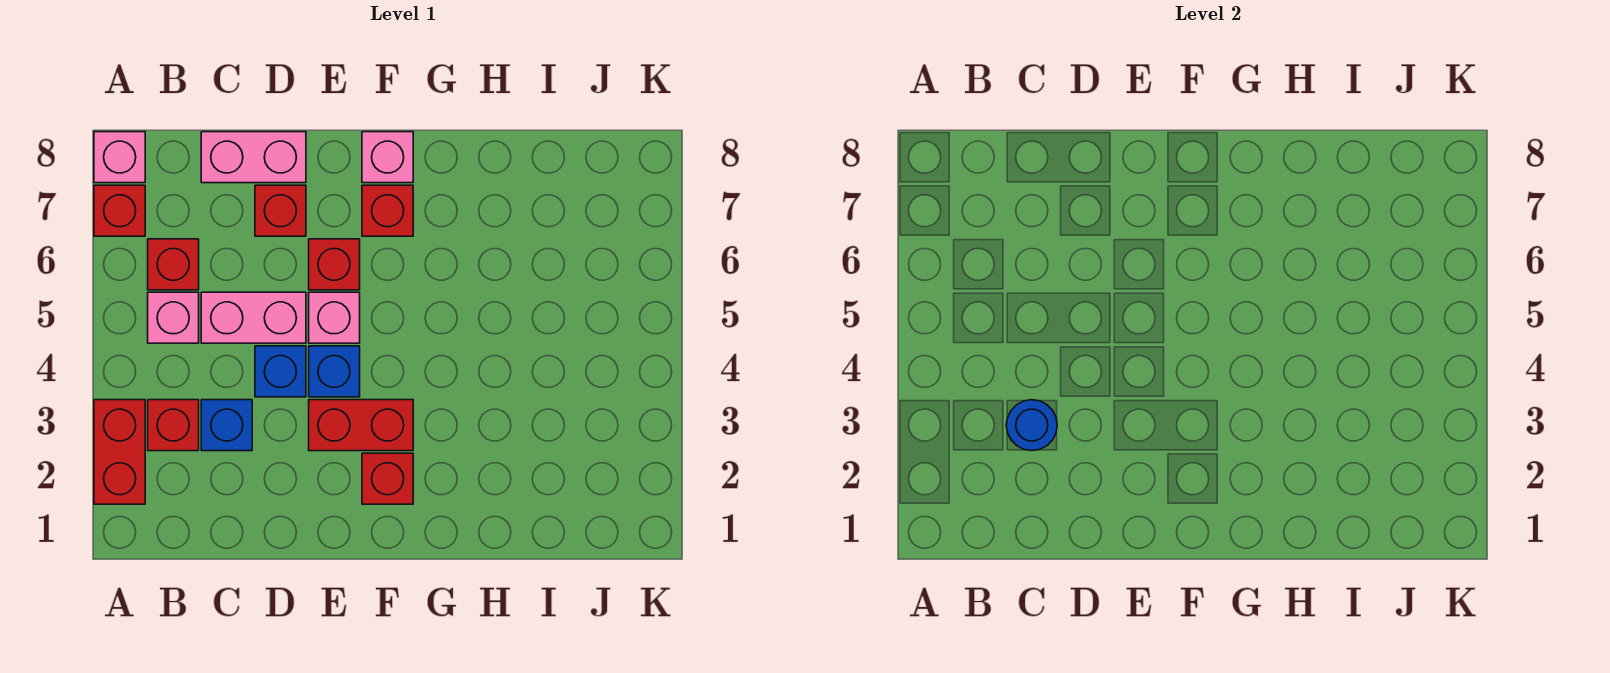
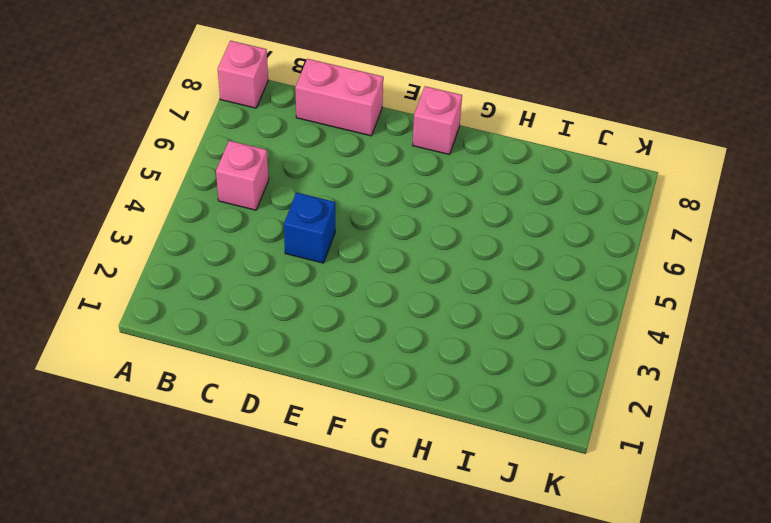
none -> red 1x2 brick [94,400,145,504]
none -> red 1x1 brick [94,185,145,236]
none -> red 1x1 brick [148,400,199,451]

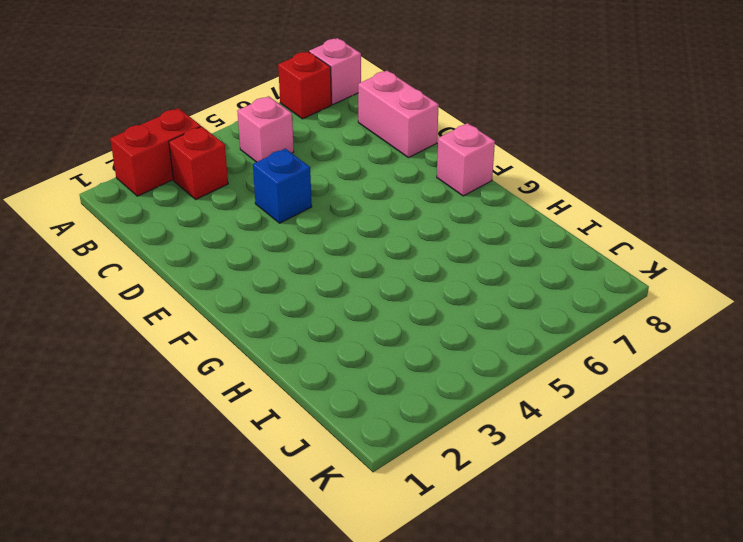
none -> red 1x1 brick [148,239,199,290]
none -> blue 1x1 brick [201,400,252,451]
none -> pink 1x2 brick [201,292,306,343]

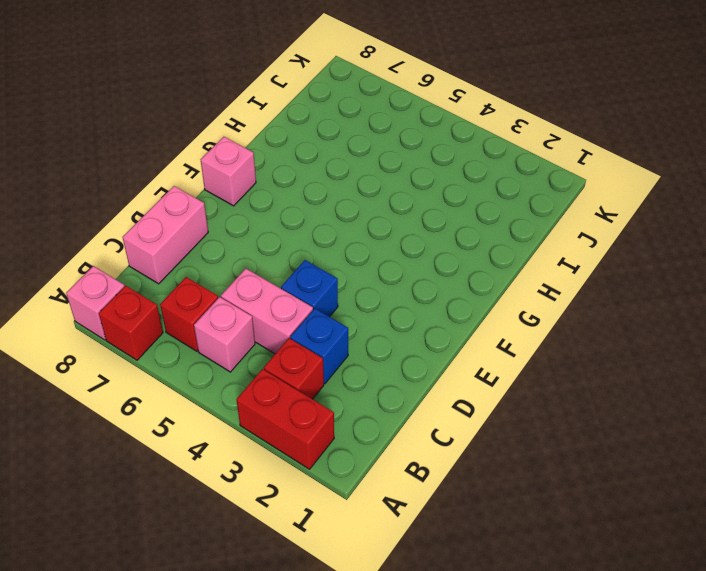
pink 1x2 brick [221,269,313,354] -> pink 1x2 brick turned to [201,292,306,343]
none -> red 1x1 brick [255,185,306,236]
none -> red 1x2 brick [309,400,413,451]
none -> blue 1x1 brick [309,346,360,397]

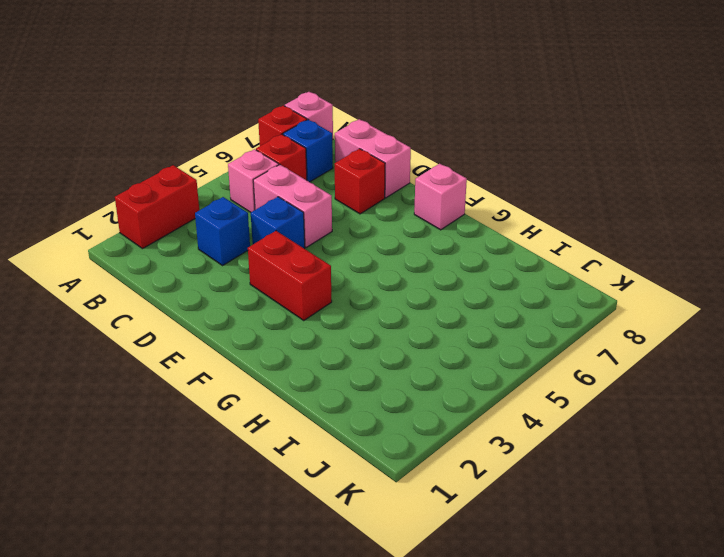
blue 1x1 brick [283,120,333,182] -> blue 1x1 brick moved to [309,346,360,397]
none -> red 1x1 brick [148,400,199,451]
none -> pink 1x1 brick [309,292,360,343]
none -> red 1x1 brick [309,239,360,290]

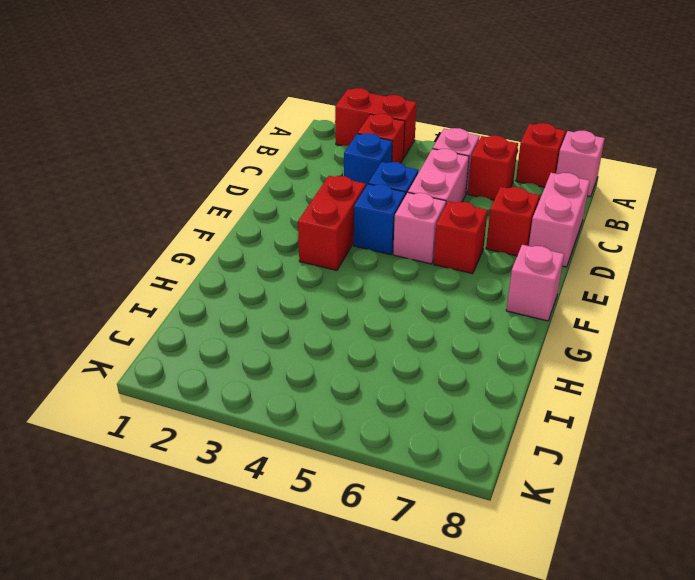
none -> red 1x1 brick [362,453,413,504]
none -> red 1x1 brick [362,185,413,236]
none -> blue 1x1 round brick [1006,400,1057,451]

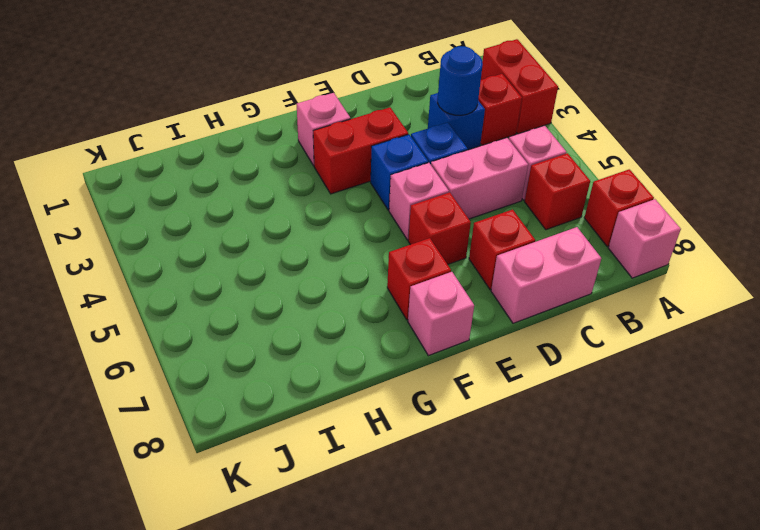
pink 1x1 brick [297,93,350,166] -> red 1x1 brick [362,453,413,504]

